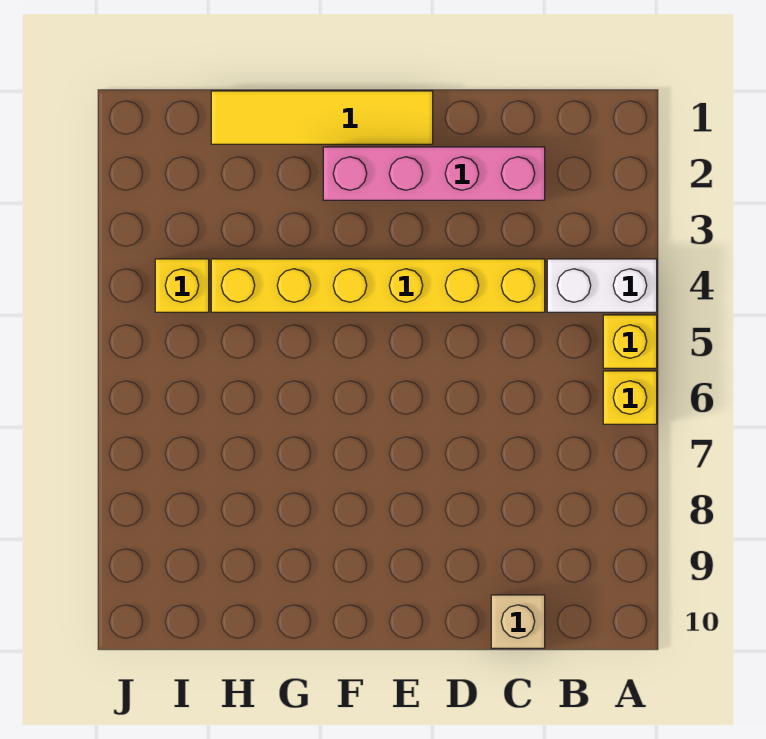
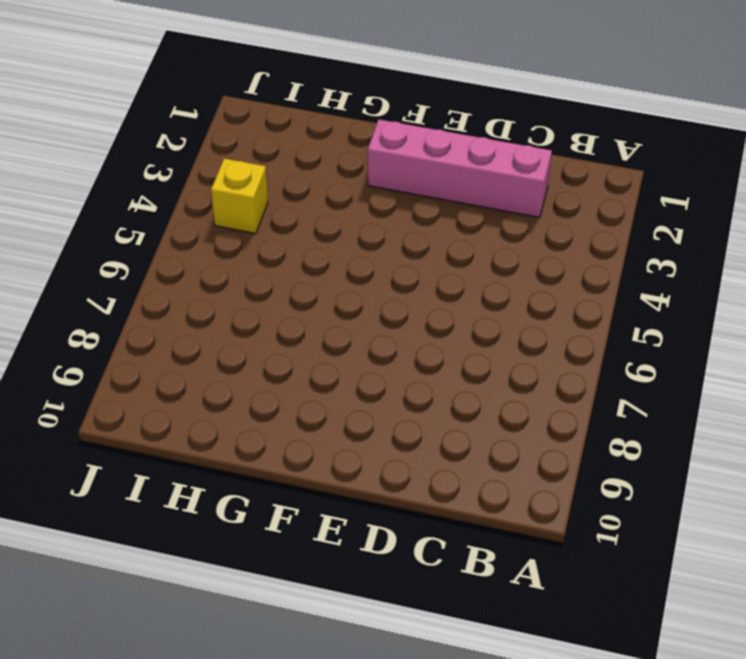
none -> white 1x2 brick [547,259,657,312]
none -> yellow 1x1 brick [603,315,657,368]

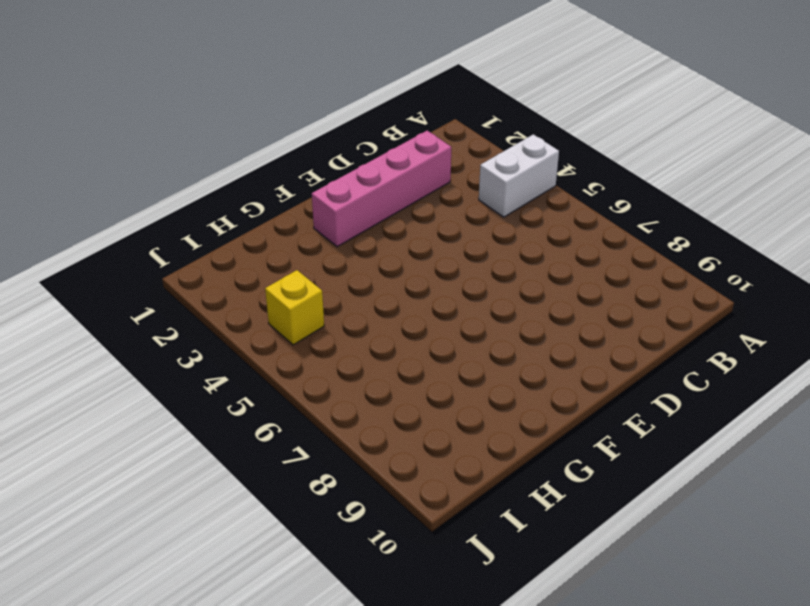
none -> yellow 1x1 brick [603,315,657,368]
none -> yellow 1x1 brick [603,371,657,424]

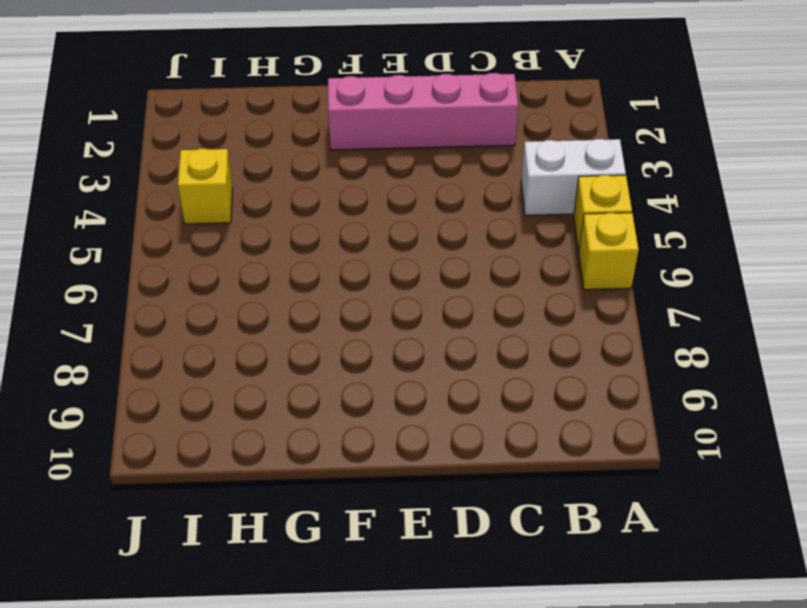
none -> yellow 1x6 brick [211,259,545,312]
none -> tan 1x1 brick [491,595,545,648]

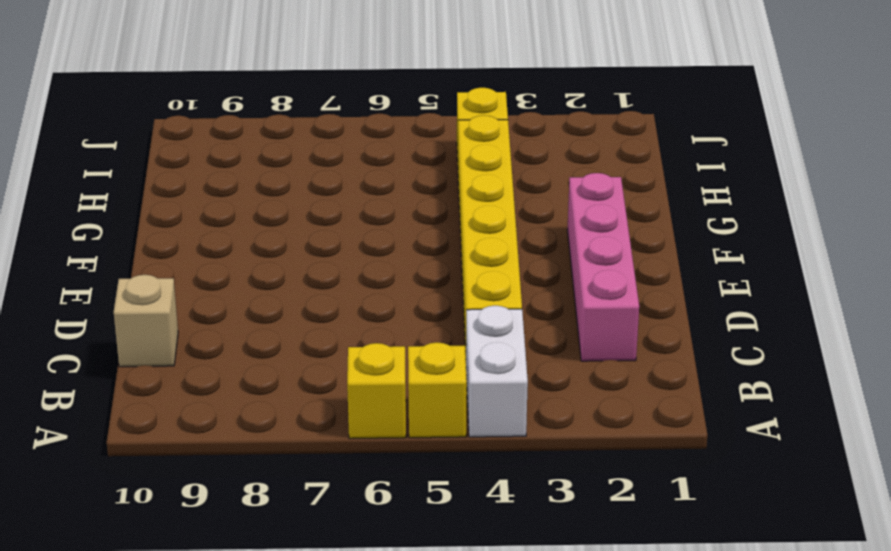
none -> yellow 1x4 tile [211,91,433,144]

